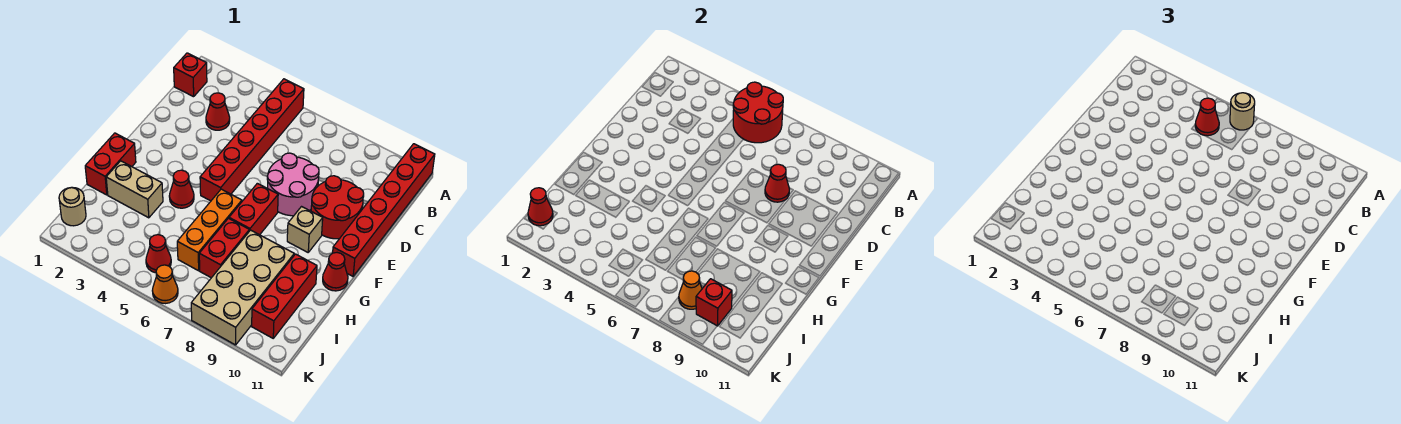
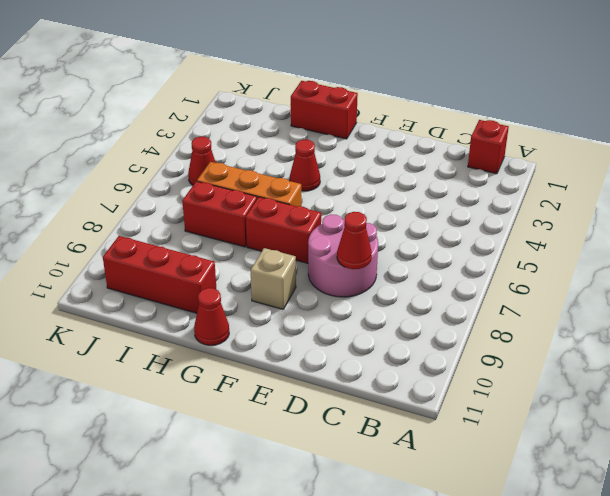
none -> red 1x6 brick [200,79,304,201]
none -> red 1x6 brick [333,144,435,276]
none -> red 1x1 cone [206,93,230,130]

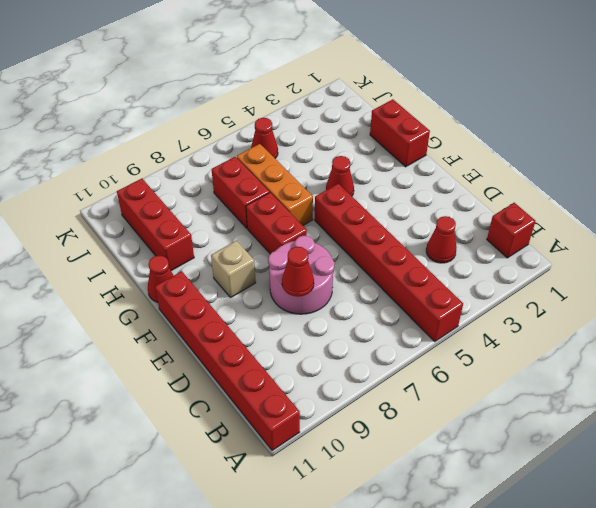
none -> red 2x2 round brick [311,176,364,239]
none -> tan 1x2 brick [106,161,163,218]
none -> tan 2x4 brick [191,230,294,345]

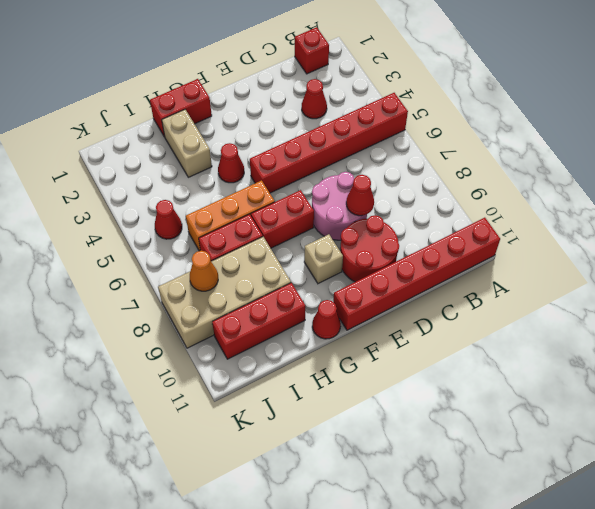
none -> tan 1x1 round brick [59,187,86,226]
none -> orange 1x1 cone [152,265,178,304]
none -> red 2x2 round brick [733,82,783,143]

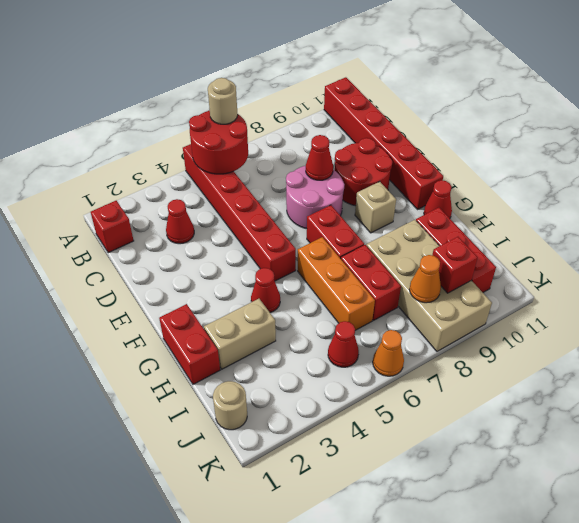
none -> red 1x1 cone [528,188,553,226]
none -> red 1x1 cone [1195,98,1219,136]

